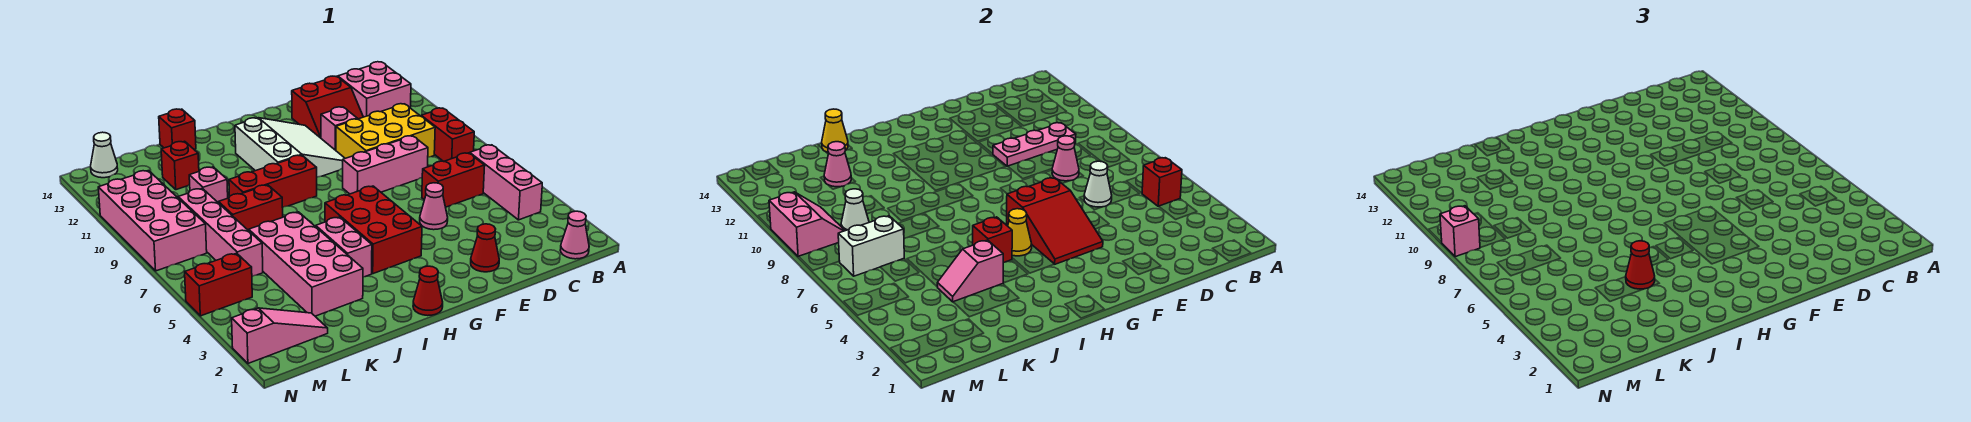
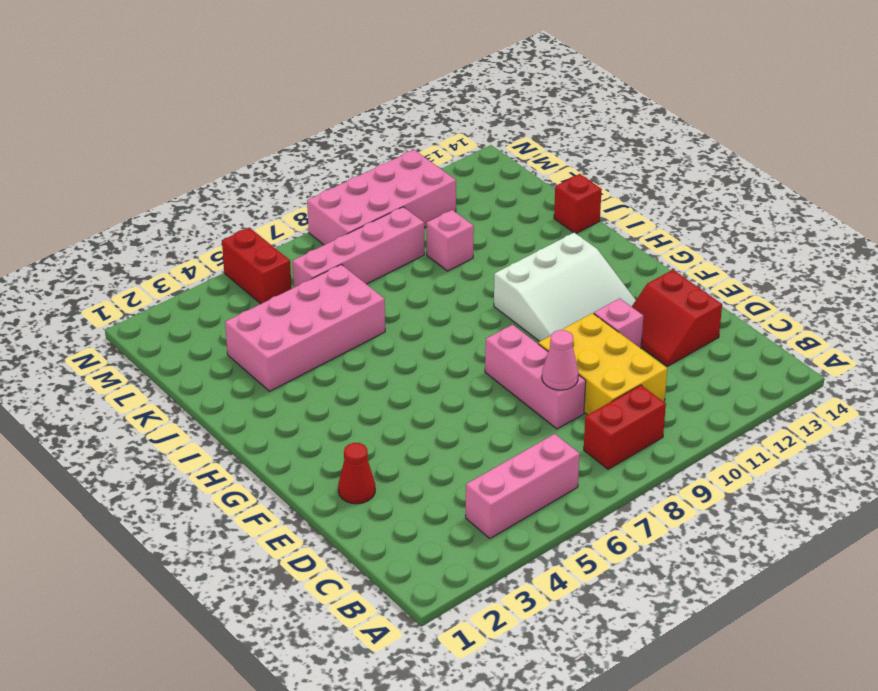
none -> pink 1x1 cone [560,211,589,259]
none -> pink 2x2 brick [338,62,411,117]
none -> red 1x2 brick [422,153,485,207]
none -> pink 1x1 cone [420,183,448,230]

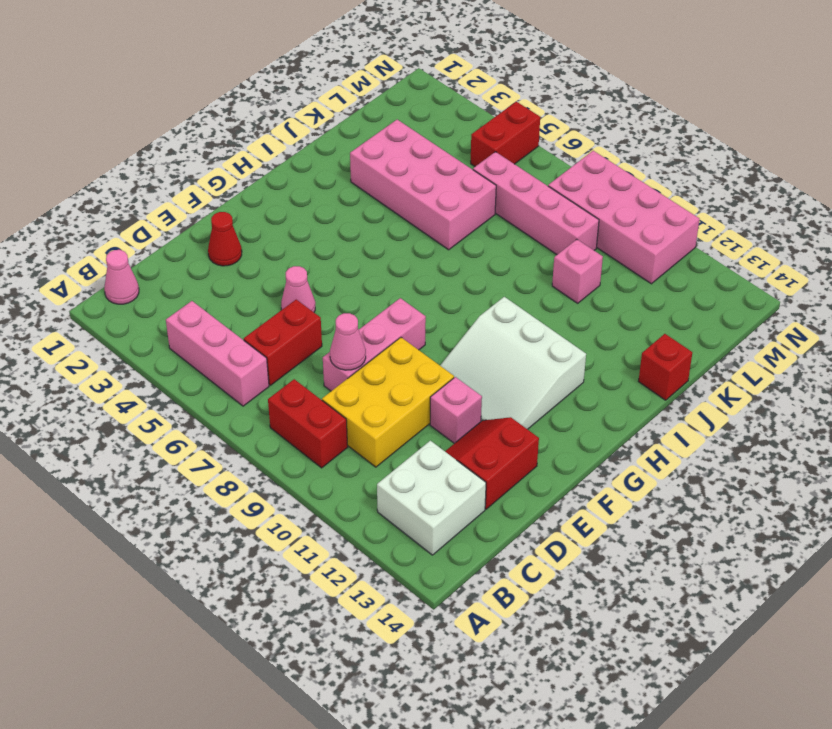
white 2x2 brick [377,441,486,555] -> pink 2x2 brick [338,62,411,117]
none -> red 2x3 brick [325,186,422,274]
none -> red 1x1 cone [413,266,443,316]
none -> red 1x3 brick [229,155,317,207]
none -> pink 1x2 brick [316,217,372,277]

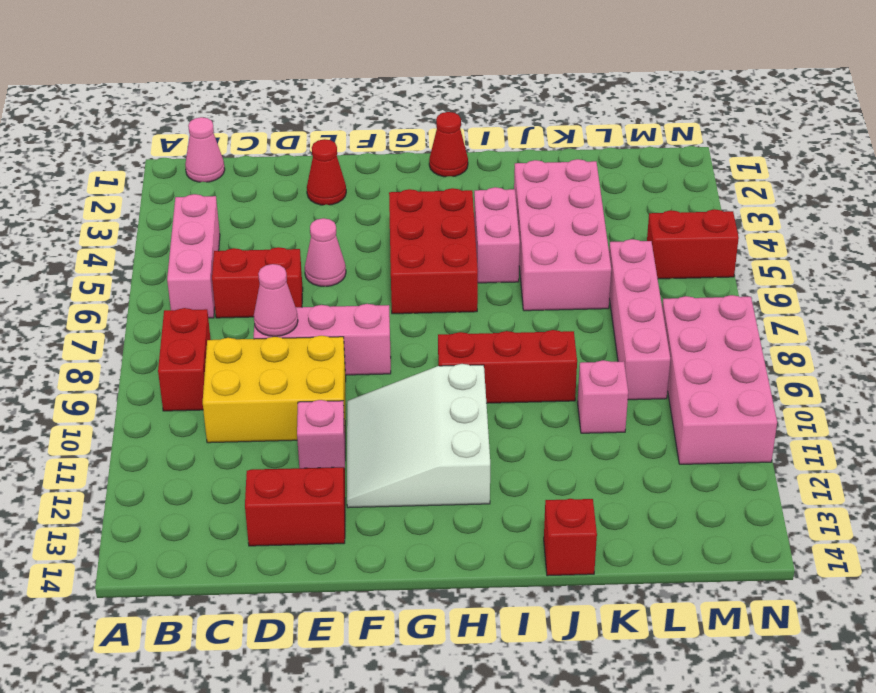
none -> pink 2x2 brick [338,62,411,117]
none -> red 1x2 brick [218,185,283,231]
none -> red 1x1 brick [161,141,199,190]
none -> pink 1x3 slope [232,308,328,363]

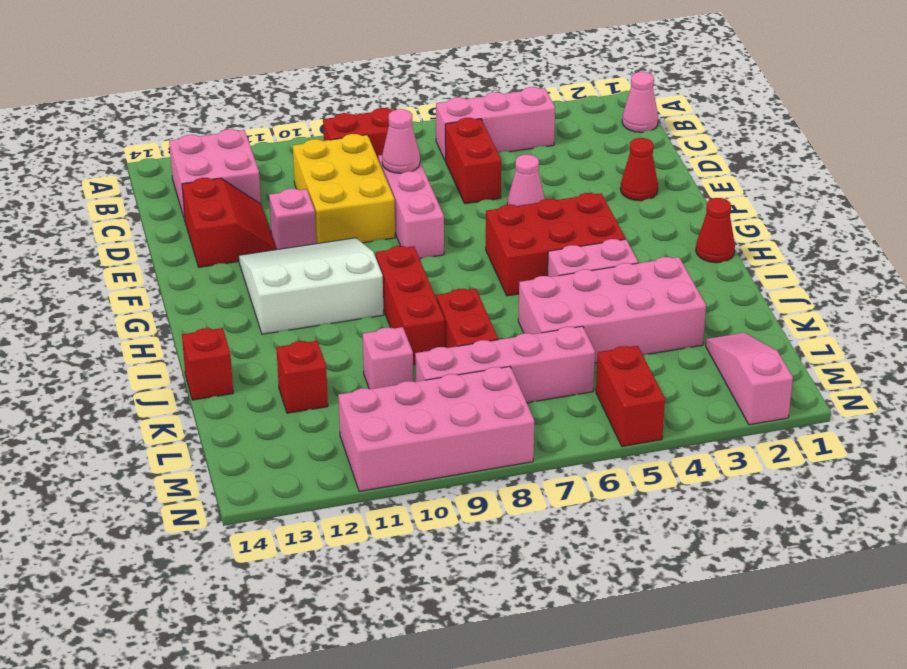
none -> white 1x1 cone [91,132,118,178]
none -> red 1x1 brick [1142,158,1182,207]
none -> pink 1x3 plate [993,123,1076,166]
none -> white 1x1 cone [1084,161,1112,207]

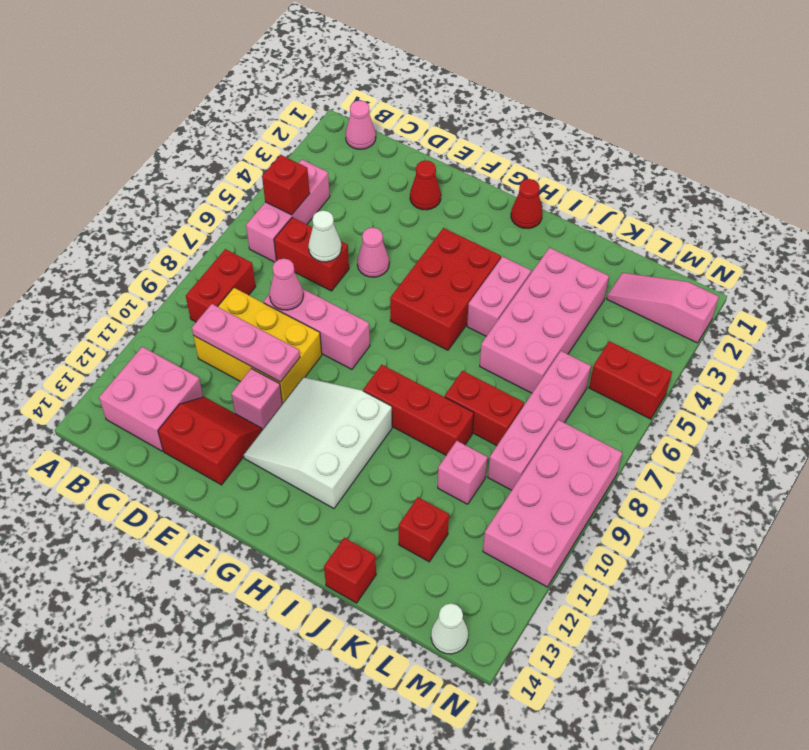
none -> red 2x3 slope [1007,178,1103,264]
none -> yellow 1x1 cone [1008,209,1032,256]
none -> red 1x1 brick [973,217,1012,263]
none -> pink 1x2 slope [937,240,1003,302]

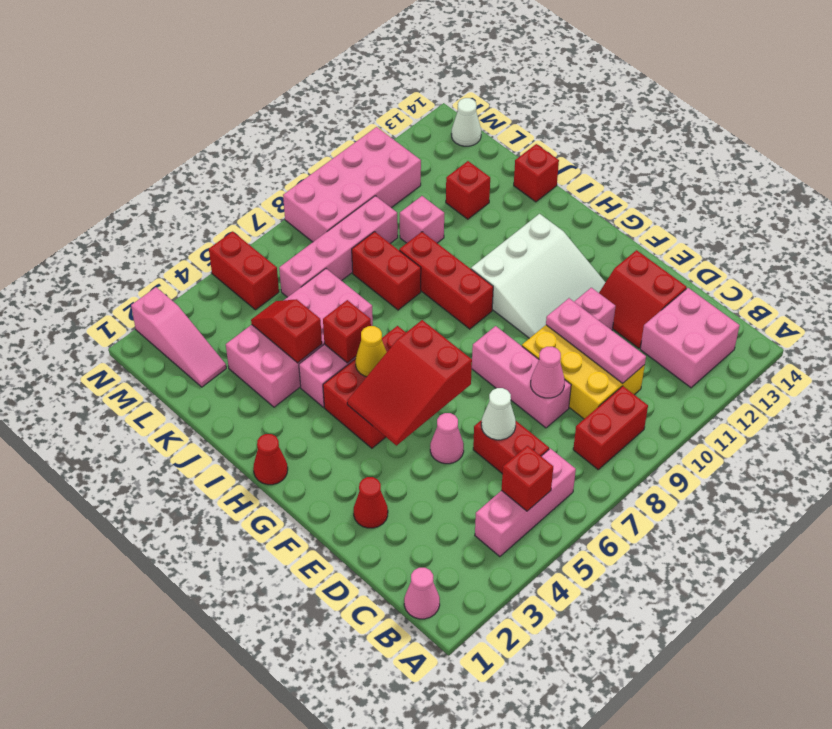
red 1x2 slope [251,299,322,363] -> pink 1x2 slope [937,240,1003,302]
none -> yellow 1x1 cone [822,109,848,152]
none -> pink 1x1 cone [824,142,851,187]
none -> white 1x2 brick [838,216,904,276]
none -> white 1x1 cone [841,189,869,231]

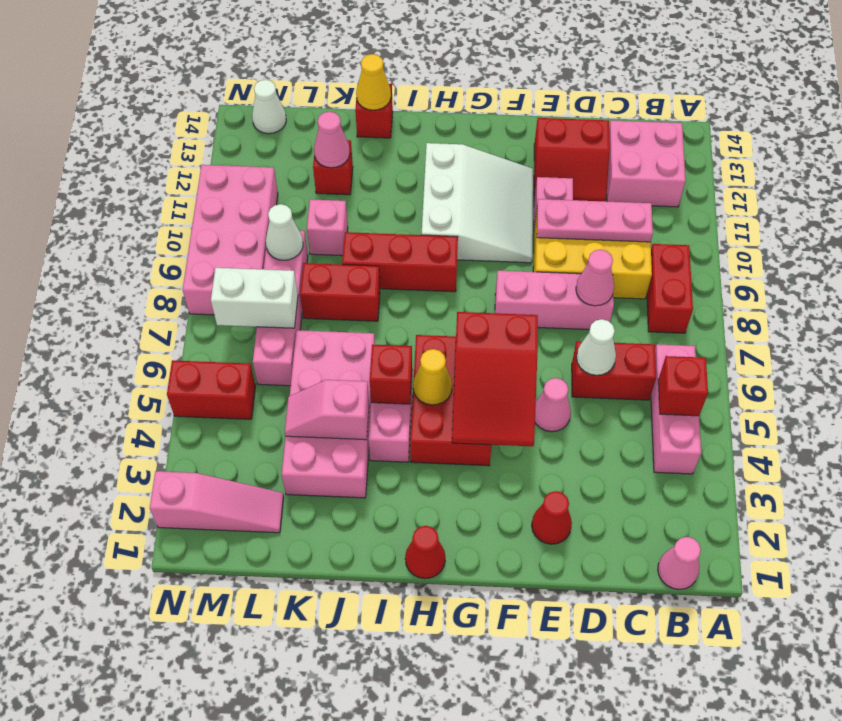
none -> pink 2x2 slope [769,192,845,257]
none -> red 1x1 cone [1626,241,1655,289]
none -> pink 1x1 brick [1440,206,1480,257]

